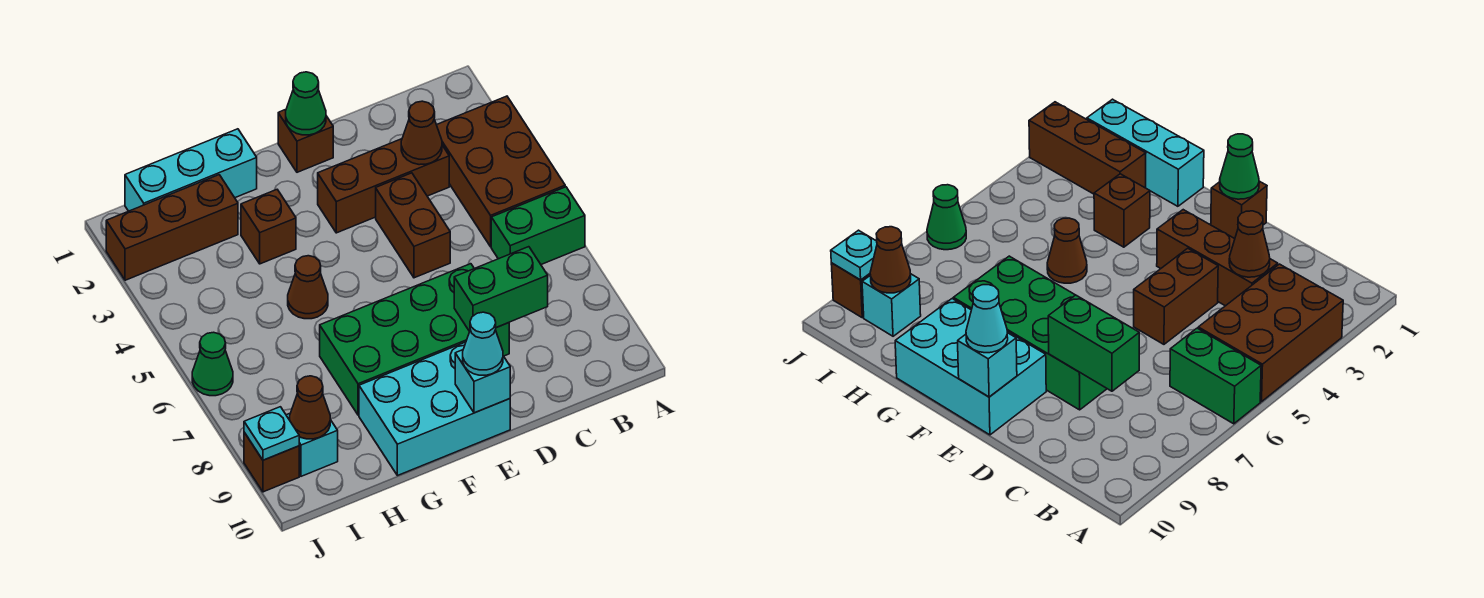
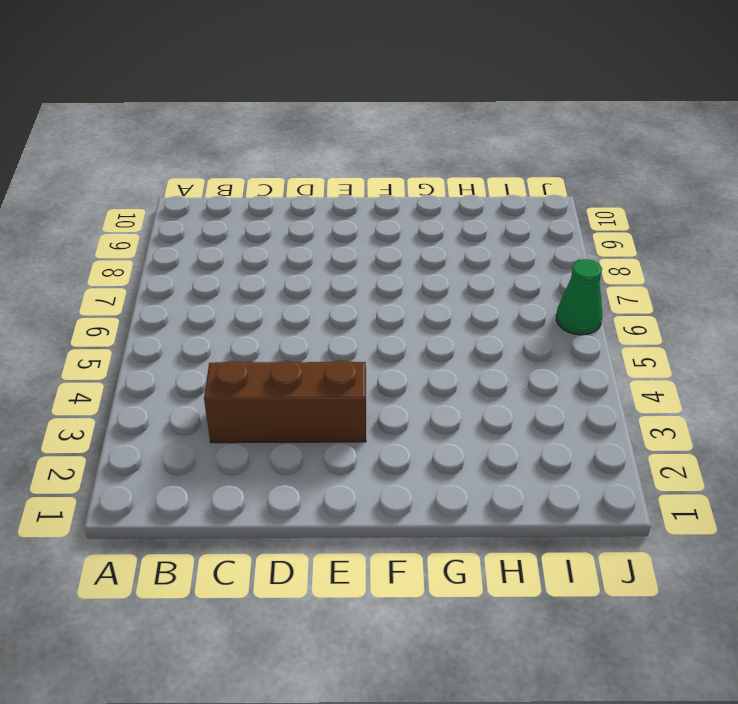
none -> brown 2x3 brick [437,96,565,247]
none -> green 1x2 brick [491,187,585,264]
none -> brown 1x2 brick [376,173,450,278]

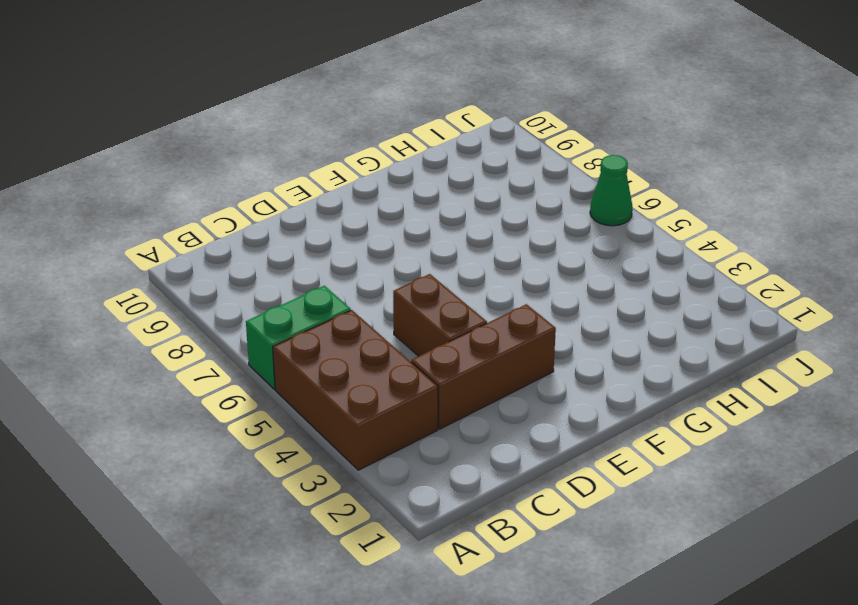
none -> green 2x4 brick [320,264,509,415]
none -> brown 1x1 brick [278,109,333,172]
none -> cyan 2x3 brick [359,342,510,476]

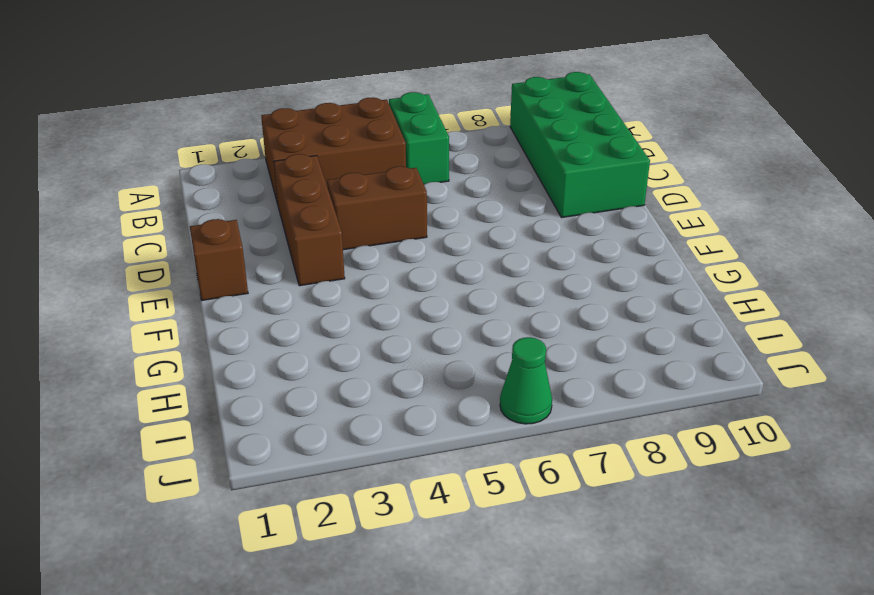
green 2x4 brick [510,72,650,218] -> green 2x4 brick moved to [320,264,509,415]
none -> cyan 2x3 brick [359,342,510,476]
none -> cyan 1x3 brick [125,129,257,211]
none -> brown 1x1 brick [241,190,296,264]

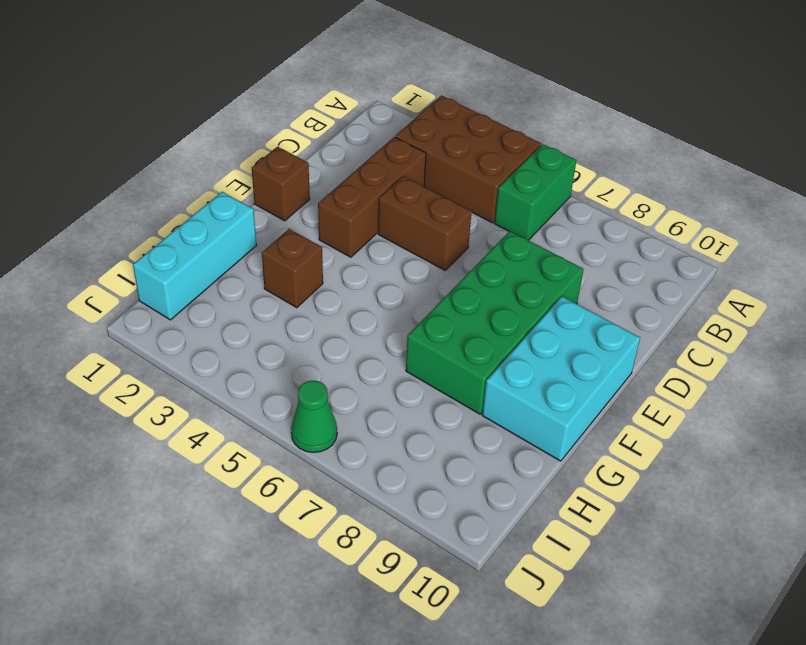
none -> brown 1x1 cone [288,256,328,319]
none -> brown 1x3 brick [106,175,238,280]
none -> cyan 1x1 brick [286,414,338,476]

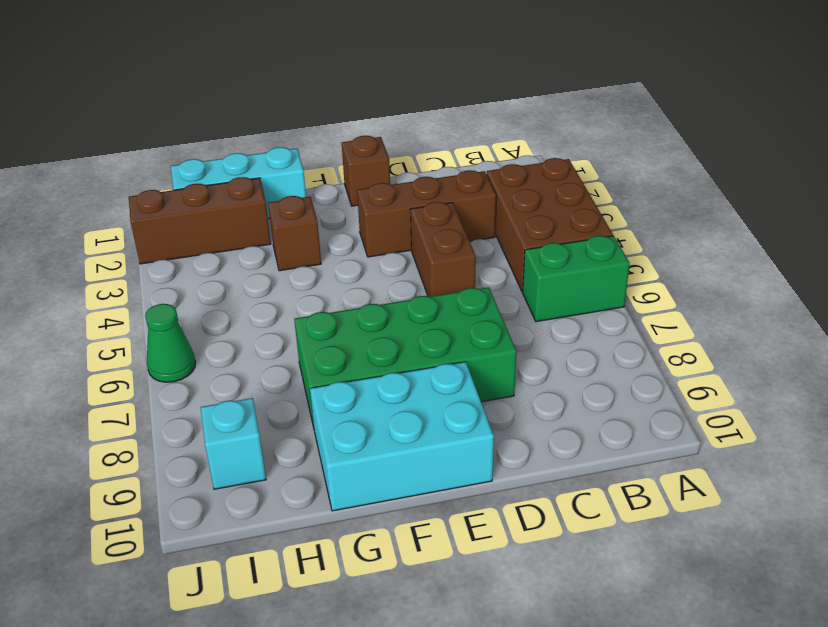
none -> brown 1x1 cone [288,256,328,319]
none -> brown 1x1 brick [244,432,299,492]
none -> brown 1x1 cone [401,101,442,165]

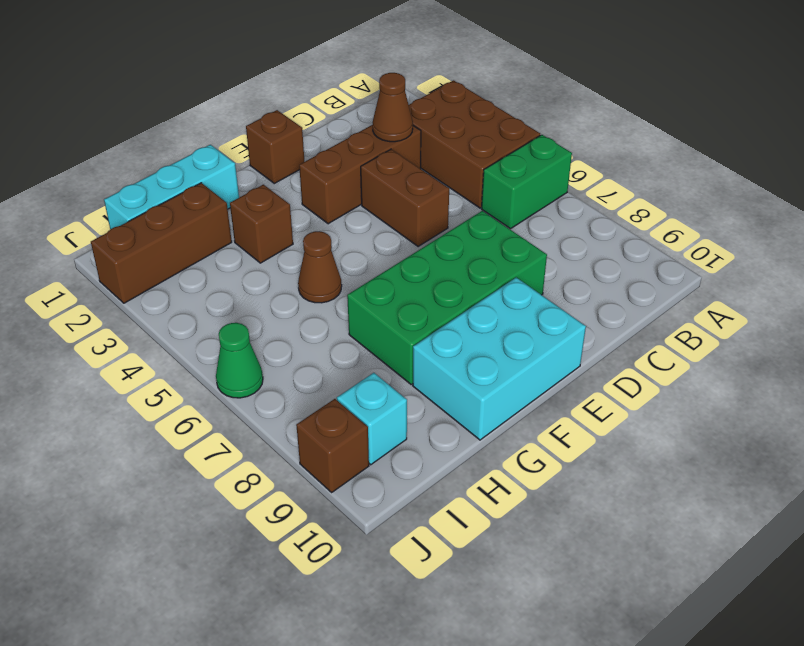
none -> green 1x2 brick [454,247,548,331]
none -> green 1x1 cone [286,72,326,135]
none -> cyan 1x1 brick [455,350,510,413]

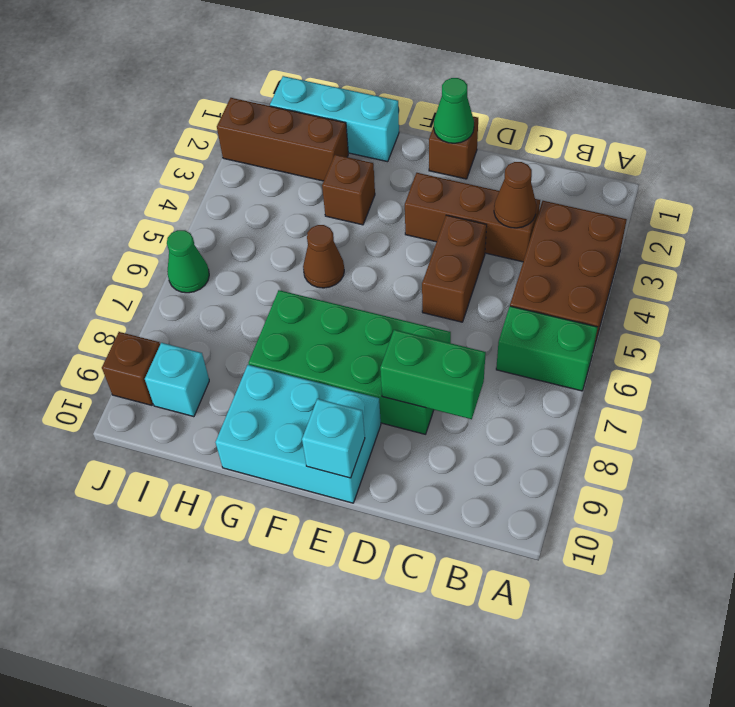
none -> brown 1x1 cone [290,376,330,439]
none -> cyan 1x1 plate [244,407,299,460]
none -> cyan 1x1 cone [463,312,503,375]

